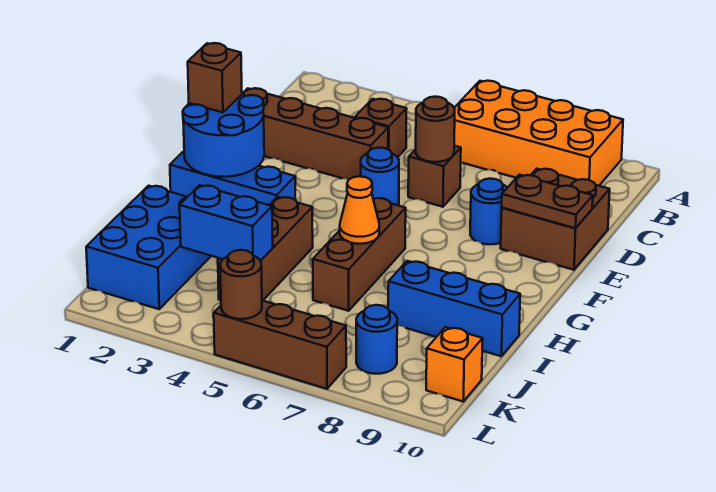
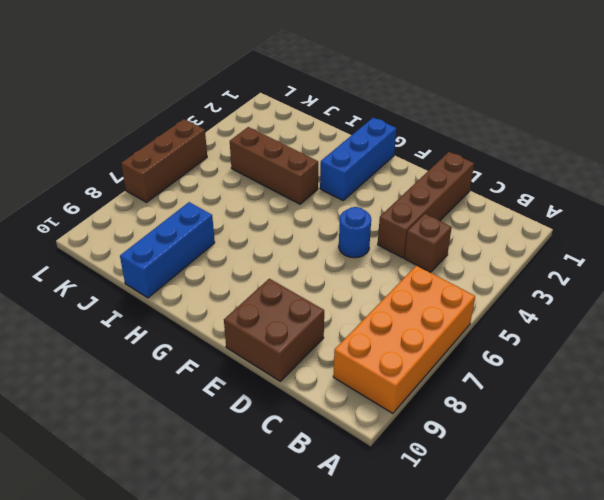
none -> brown 1x1 brick [408,146,461,207]
none -> blue 1x1 round brick [470,179,508,244]
none -> brown 1x3 brick [313,198,406,311]

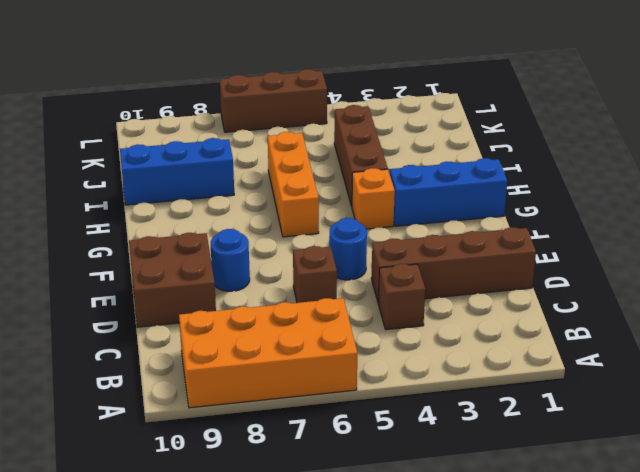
orange 1x1 brick [352,168,395,229] -> orange 1x1 brick moved to [426,327,483,401]
orange 1x3 brick [268,132,319,237] -> brown 1x3 brick [313,198,406,311]
none -> blue 2x3 brick [86,186,211,309]
none -> blue 1x1 round brick [356,305,397,374]
none -> brown 1x1 round brick [416,97,455,162]

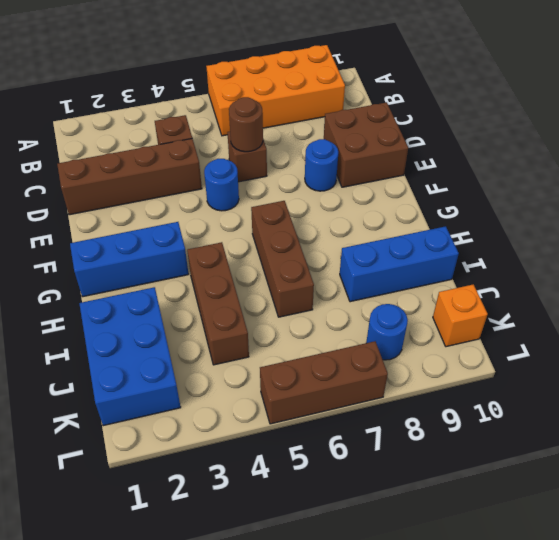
none -> brown 1x2 plate [502,175,593,228]
none -> blue 2x2 round brick [183,95,264,177]
none -> orange 1x1 cone [340,176,379,244]

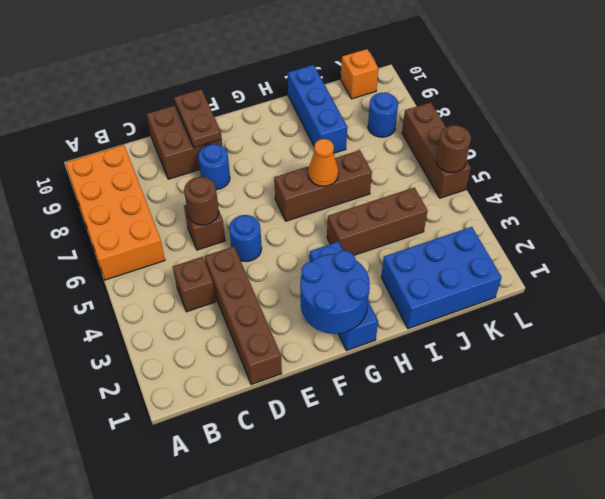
none -> blue 1x2 brick [180,185,273,261]
none -> brown 1x1 brick [188,43,242,112]

